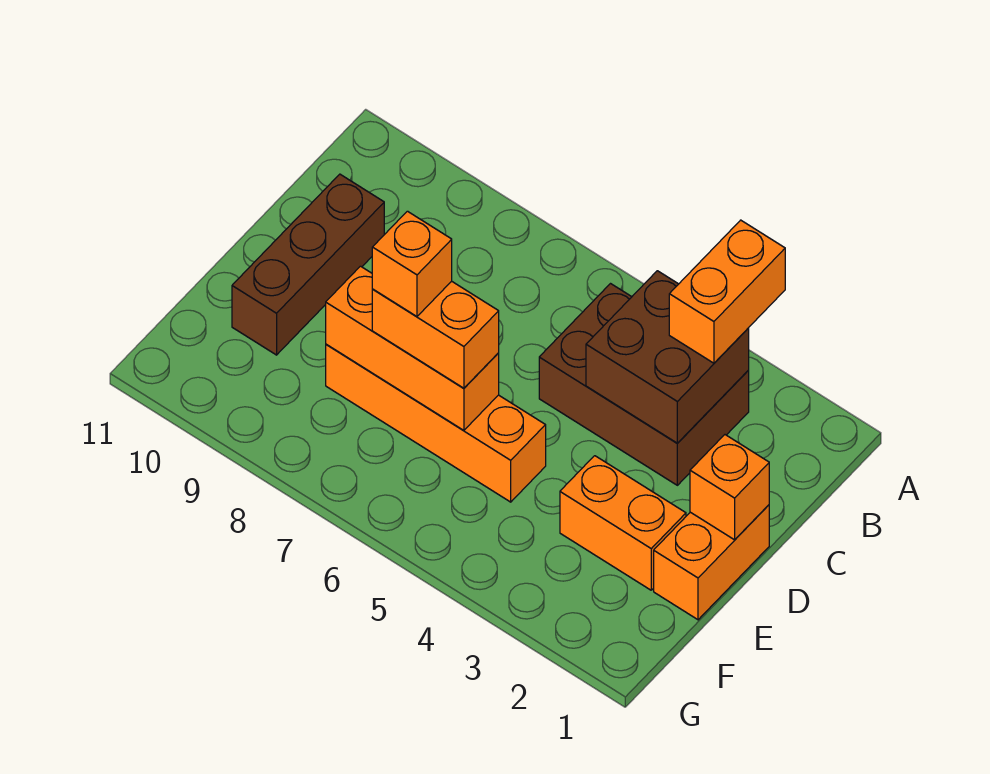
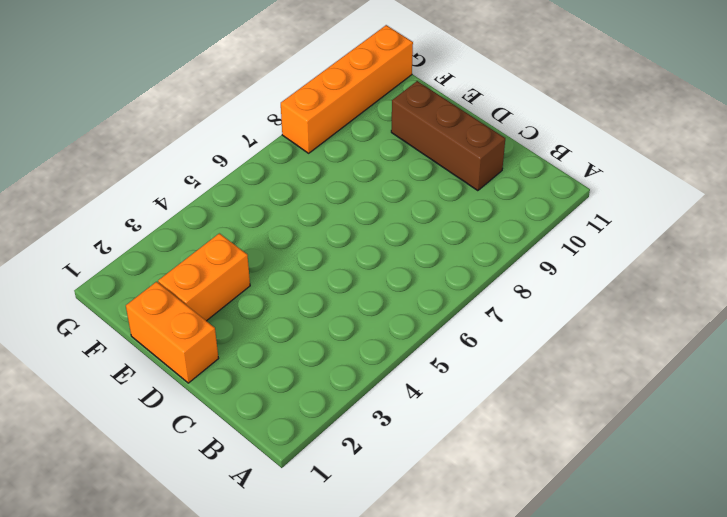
orange 1x4 brick [281,25,413,153] -> orange 1x4 brick moved to [326,344,546,502]
none -> brown 2x3 brick [539,284,749,485]
none -> brown 2x2 brick [586,271,749,443]

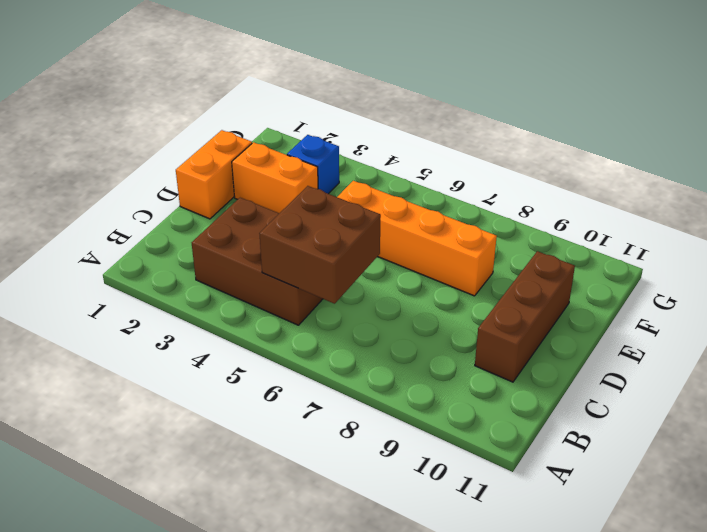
brown 2x2 brick [259,186,381,304] -> brown 2x2 brick moved to [586,271,749,443]
blue 1x1 brick [287,135,339,194] -> none
none -> orange 1x1 brick [690,435,769,540]
none -> orange 1x3 brick [326,266,499,431]

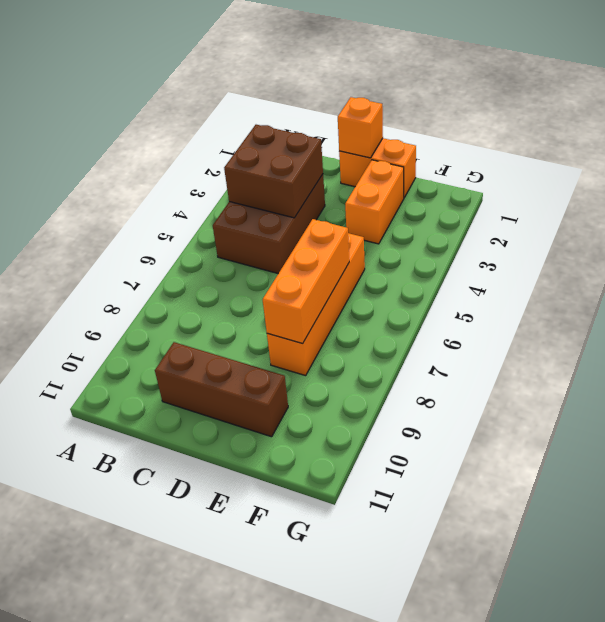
none -> orange 1x2 brick [669,220,785,363]
none -> orange 1x2 brick [372,281,499,388]

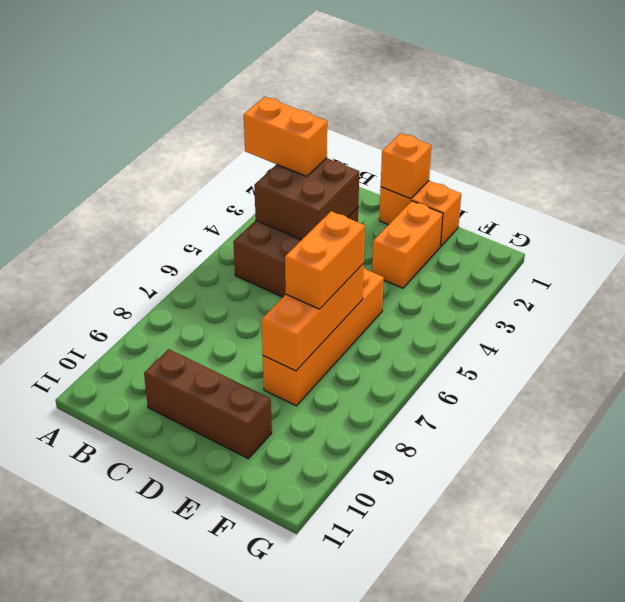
none -> orange 1x1 brick [372,211,452,316]

